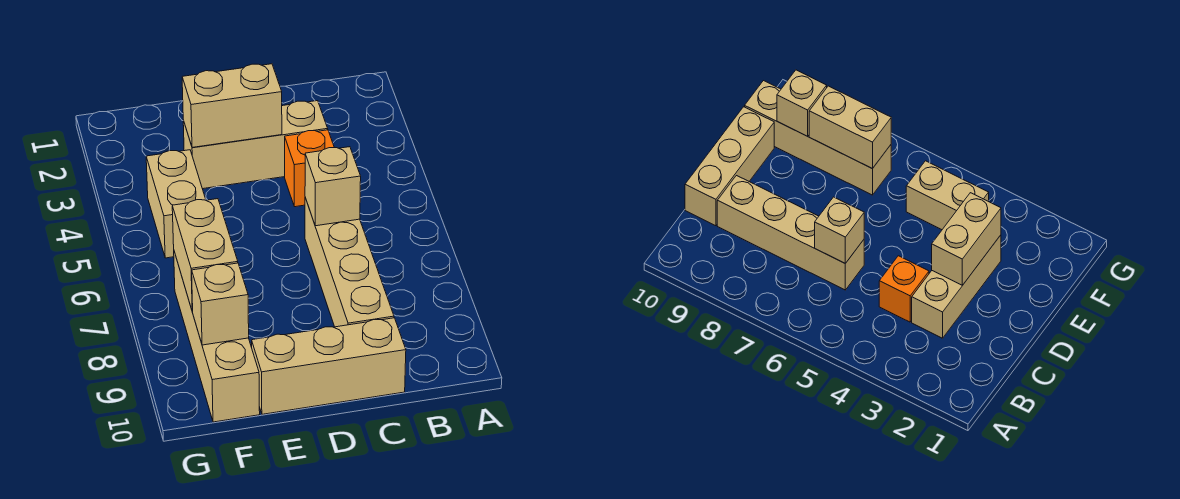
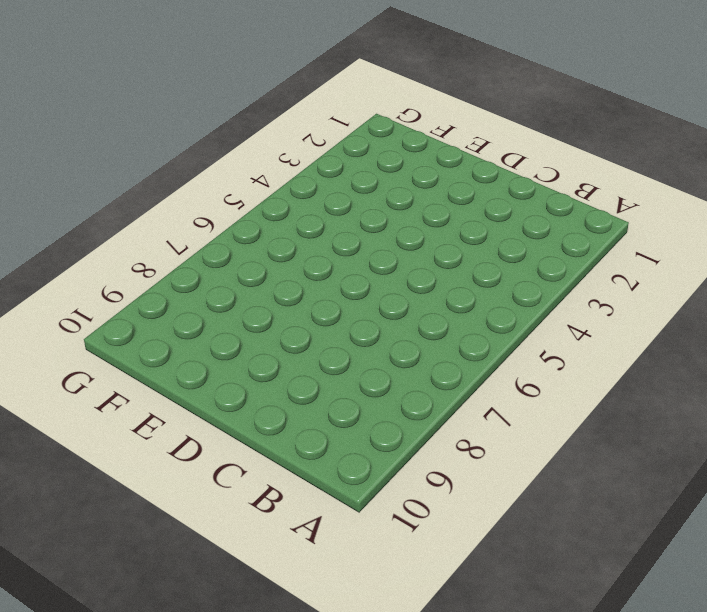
none -> tan 1x3 brick [183,101,328,189]
none -> orange 1x1 brick [285,130,334,207]

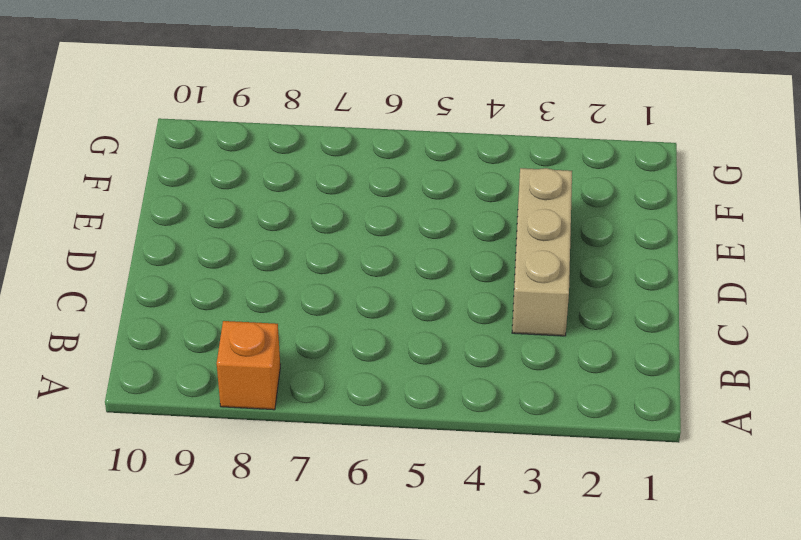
orange 1x1 brick [217,321,280,410] -> orange 1x1 brick moved to [285,130,334,207]
none -> tan 1x4 brick [305,198,394,327]
none -> tan 1x3 brick [252,318,406,414]

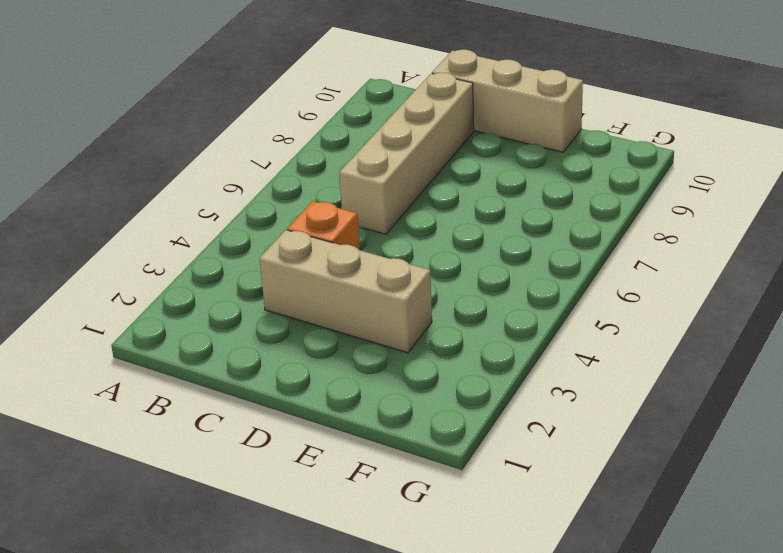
none -> tan 1x2 brick [146,150,206,258]
none -> tan 1x4 brick [174,252,260,422]

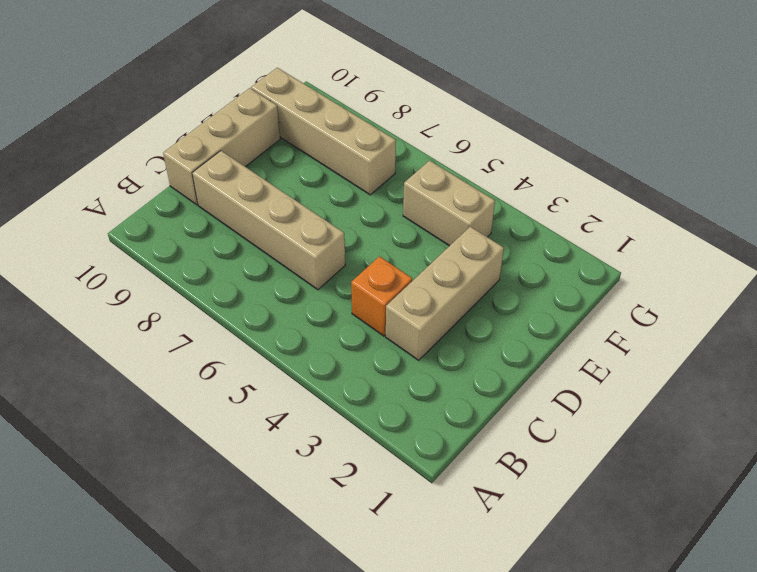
none -> tan 1x1 brick [305,147,361,226]
none -> tan 1x2 brick [182,64,282,147]

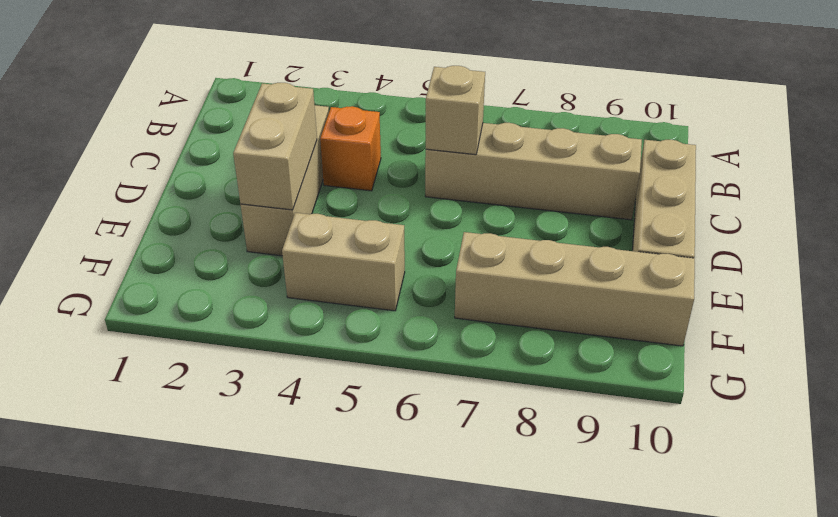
none -> tan 1x2 brick [172,199,238,311]
none -> tan 1x1 brick [192,263,249,345]

